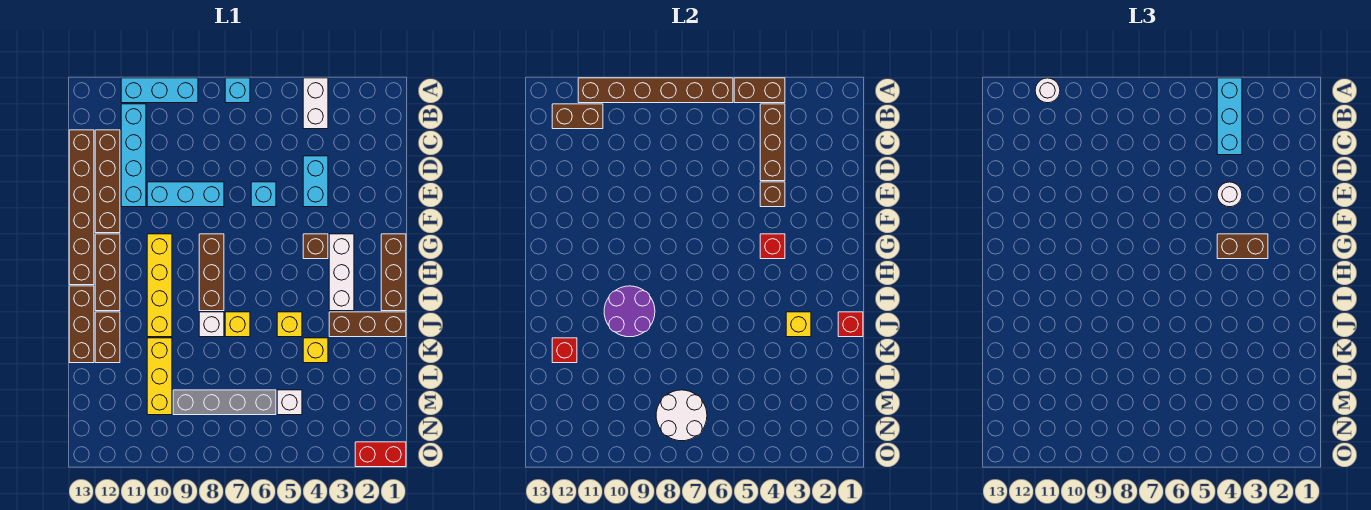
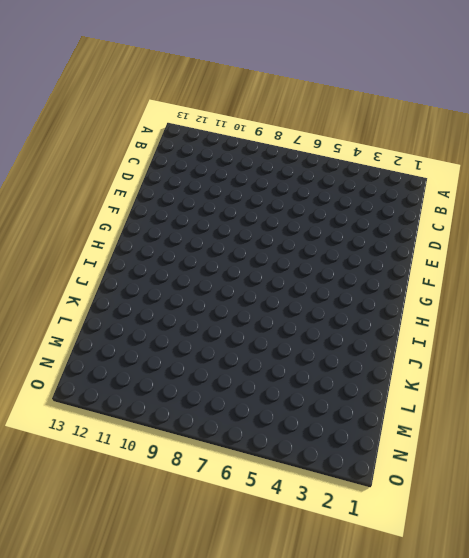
none -> white 1x2 brick [303,78,328,129]
none -> cyan 1x1 brick [225,78,250,103]
none -> cyan 1x3 brick [121,78,198,103]
none -> cyan 1x4 brick [121,104,146,207]

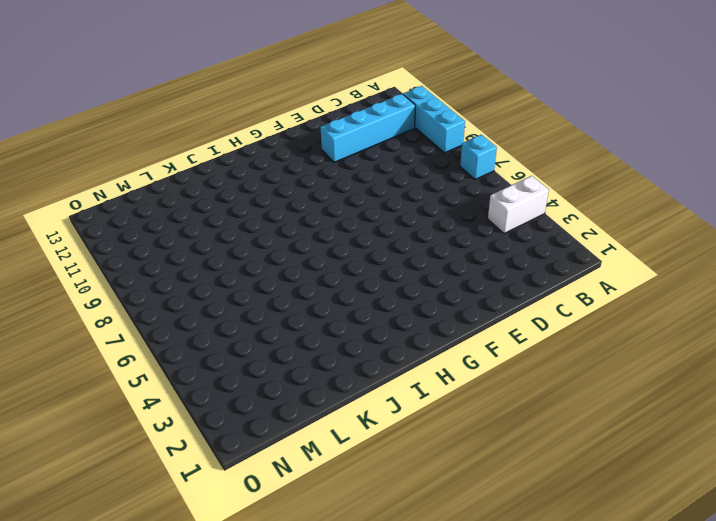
none -> brown 1x4 brick [95,130,120,233]
none -> brown 1x6 brick [69,130,94,285]
none -> cyan 1x2 brick [303,156,328,207]
none -> cyan 1x1 brick [251,182,276,207]

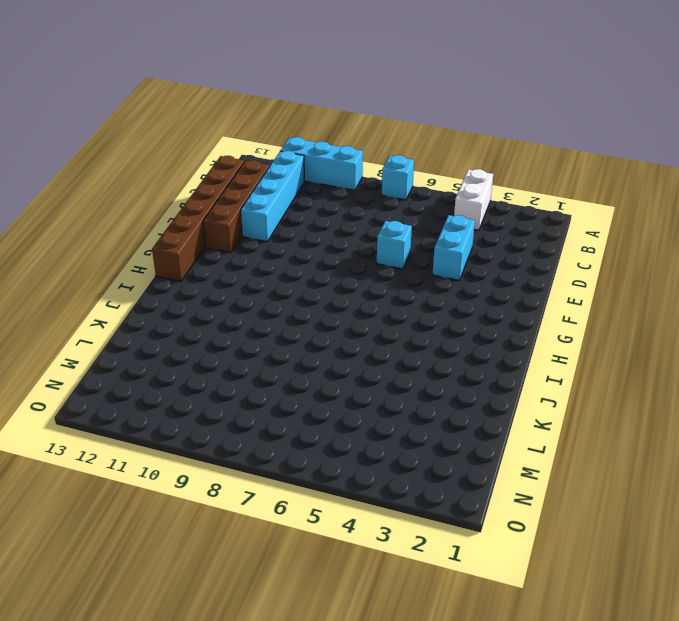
none -> cyan 1x3 brick [147,182,224,207]
none -> brown 1x3 brick [381,234,406,311]
none -> white 1x3 brick [329,234,354,311]
none -> brown 1x1 brick [303,234,328,259]

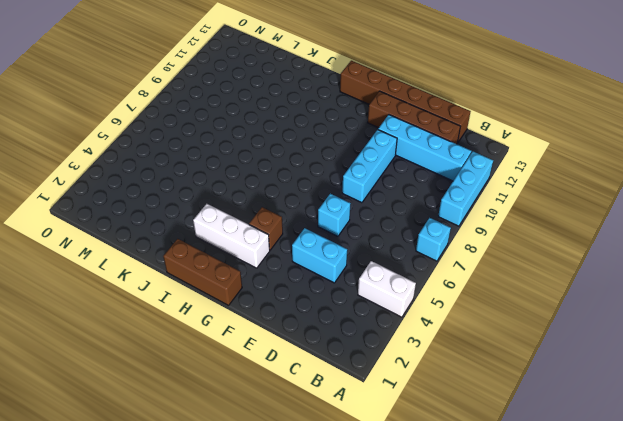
none -> brown 1x3 brick [199,234,224,311]
none -> yellow 1x4 brick [147,234,172,337]
none -> brown 1x3 brick [95,234,120,311]
none -> brown 1x3 brick [69,286,94,363]

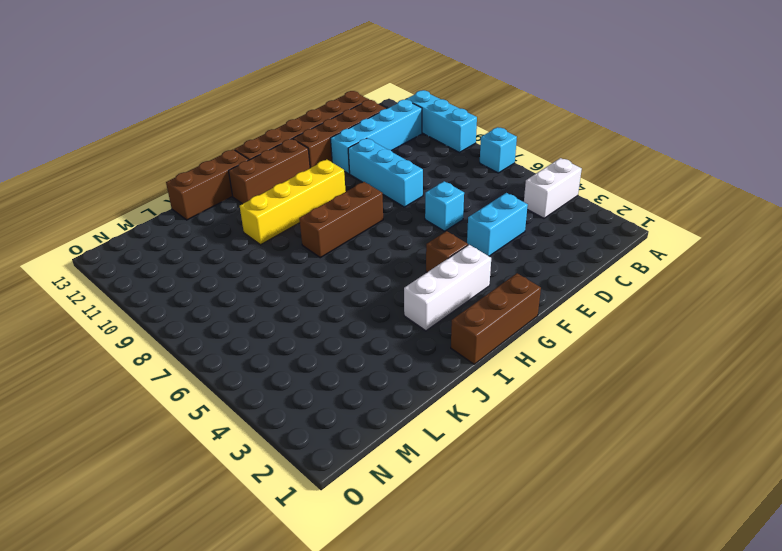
none -> brown 1x3 brick [329,312,406,337]
none -> yellow 1x1 brick [277,312,302,337]
none -> yellow 1x1 brick [225,312,250,337]
none -> white 1x1 brick [199,312,224,337]

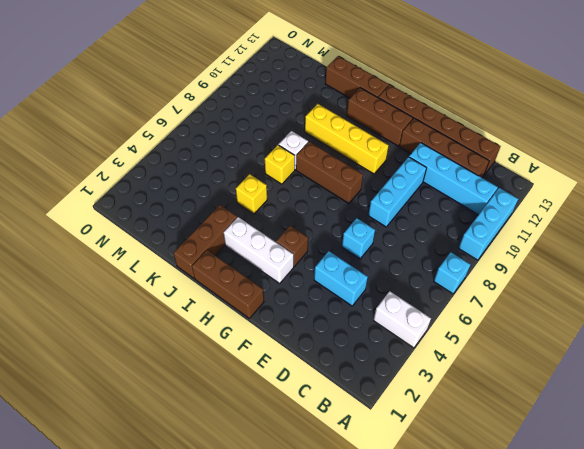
none -> brown 1x2 brick [95,312,120,363]
none -> yellow 1x1 brick [303,338,328,363]
none -> yellow 1x3 brick [147,338,172,415]
none -> white 1x1 brick [277,390,302,415]

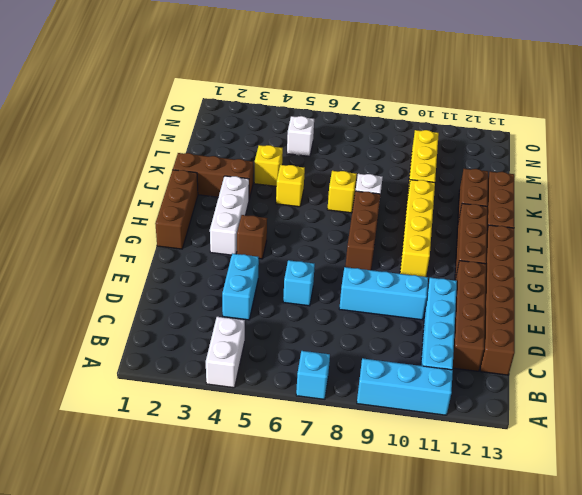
none -> grey 1x4 brick [173,390,276,415]
none -> red 1x2 brick [355,442,406,467]
none -> brown 1x2 brick [734,78,785,103]
none -> brown 1x6 brick [578,78,733,103]

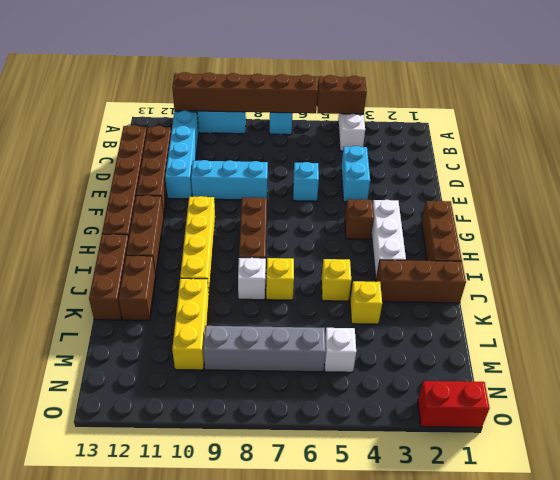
none -> brown 1x3 brick [760,104,785,181]
none -> brown 1x2 brick [552,104,603,129]
none -> brown 1x1 brick [760,182,785,207]
none -> red 1x1 brick [760,234,785,259]

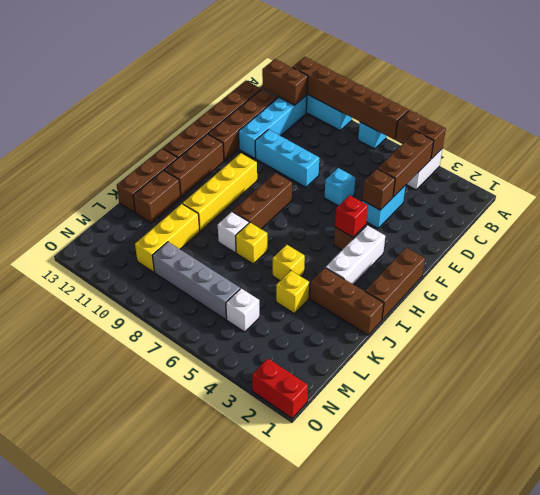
none -> purple 2x2 round brick [604,286,655,337]
none -> red 1x1 brick [838,312,863,337]
none -> yellow 1x1 brick [786,312,811,337]
none -> red 1x1 brick [552,338,577,363]

